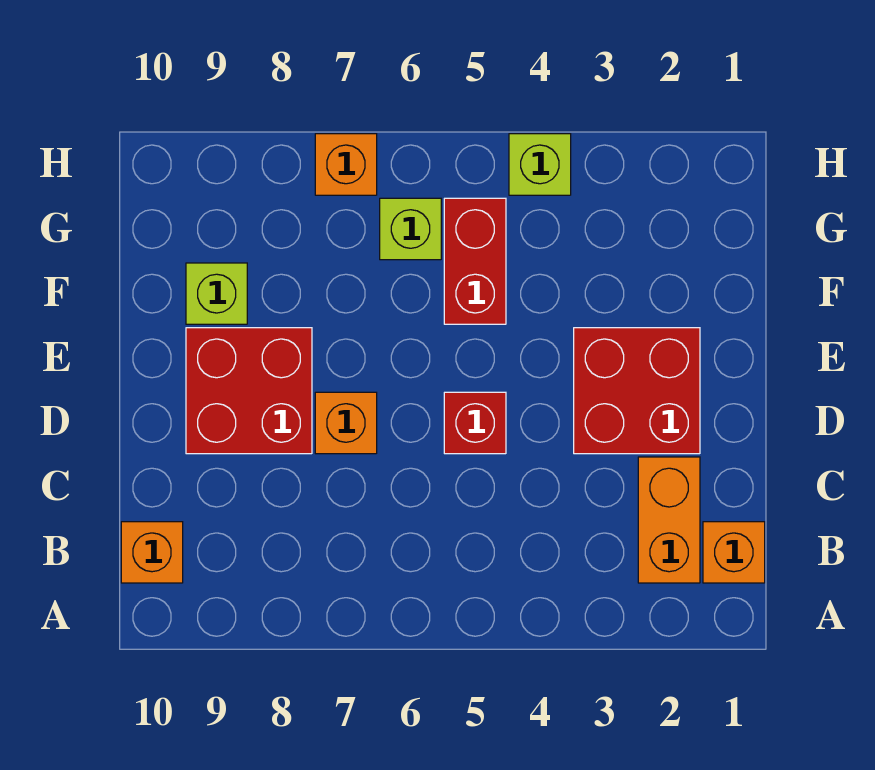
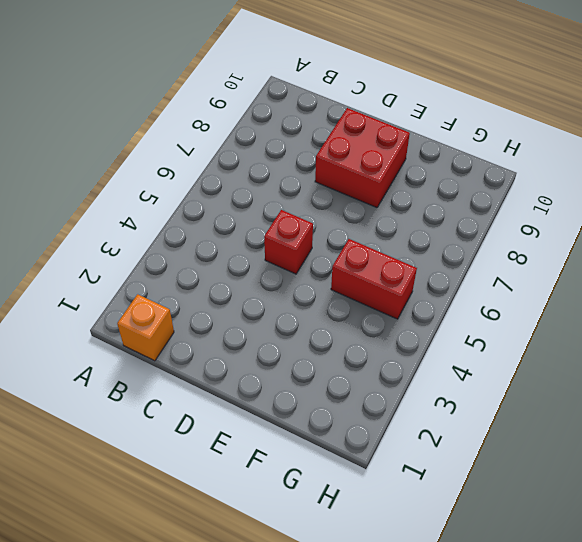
none -> orange 1x2 brick [638,457,700,583]
none -> orange 1x1 brick [121,522,183,583]
none -> red 2x2 brick [574,328,700,454]

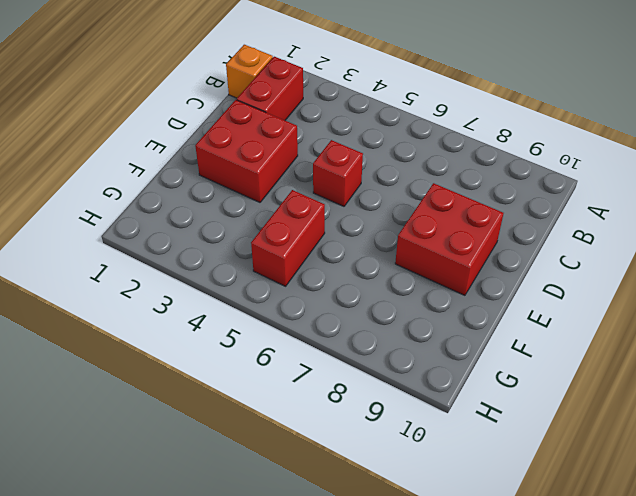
red 1x2 brick [237,57,303,120] -> orange 1x2 brick [638,457,700,583]
none -> orange 1x1 brick [121,522,183,583]
none -> orange 1x1 brick [315,392,377,454]
none -> lime 1x1 brick [186,263,247,324]

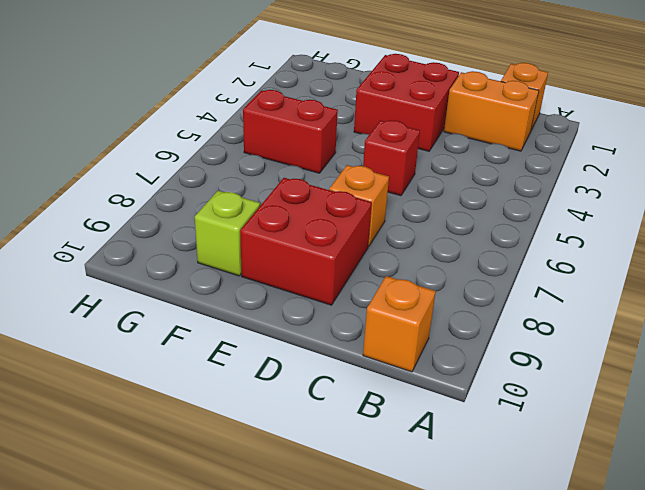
none -> lime 1x1 brick [380,198,441,260]
none -> lime 1x1 brick [509,134,571,195]
none -> orange 1x1 brick [315,134,377,195]

